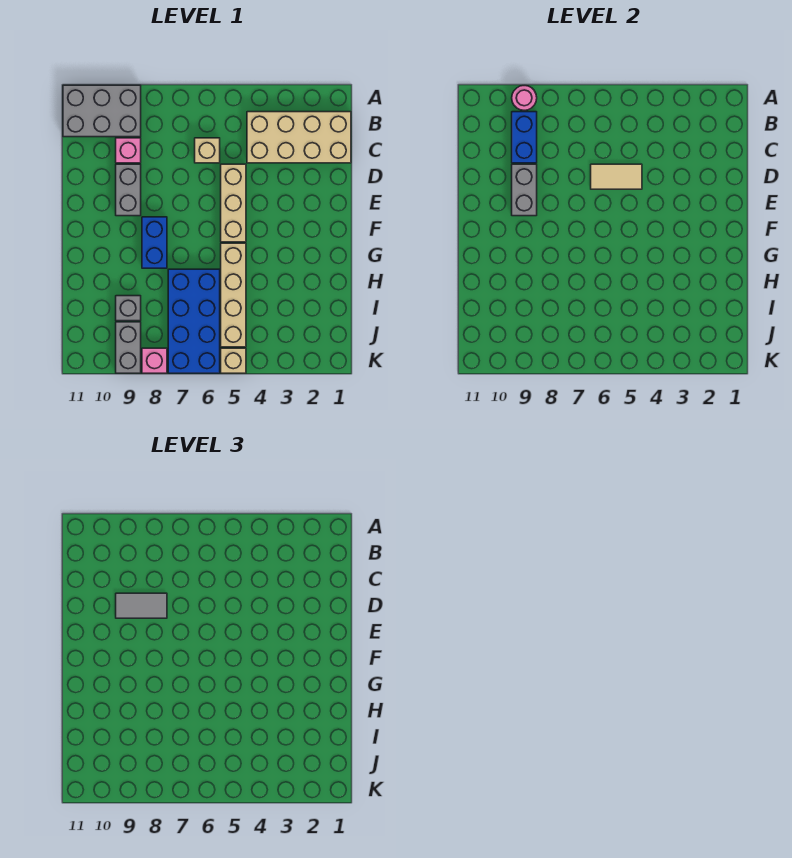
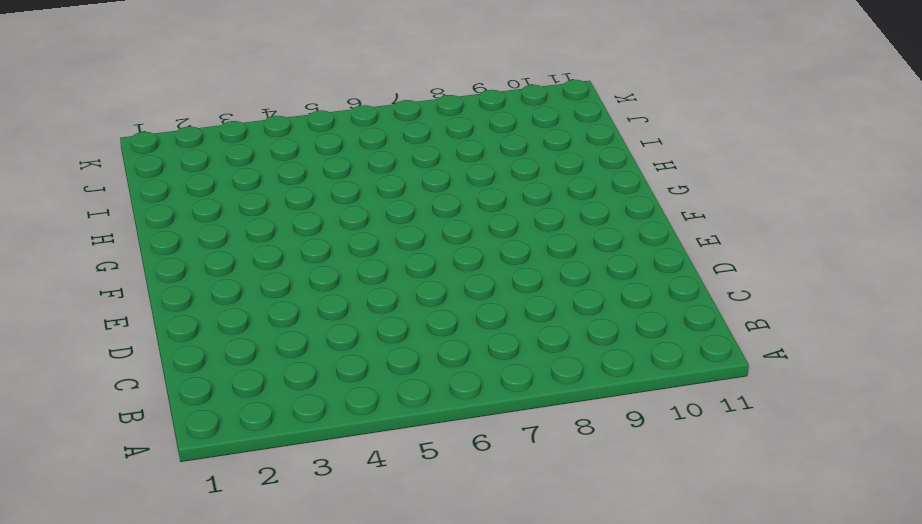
none -> grey 2x3 brick [63,85,141,137]
none -> tan 2x4 brick [247,112,351,163]
none -> tan 1x1 brick [195,138,220,163]

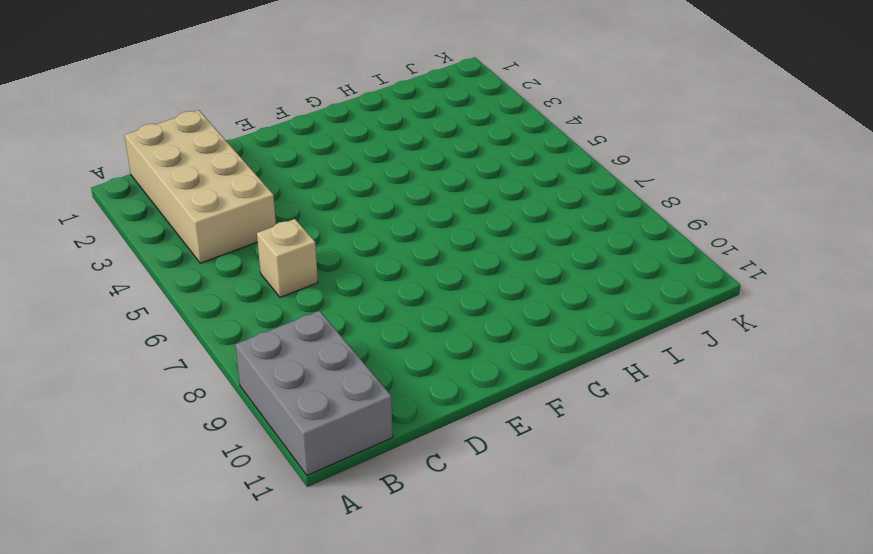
none -> pink 1x1 brick [116,138,141,163]
none -> tan 1x3 brick [221,164,246,242]
none -> grey 1x2 brick [116,164,141,216]

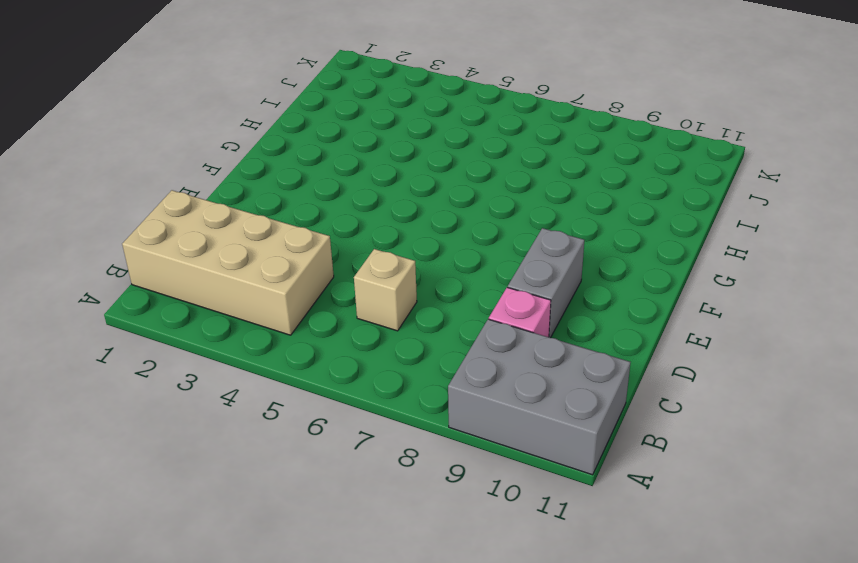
none -> tan 1x3 brick [221,164,246,242]
none -> blue 1x2 brick [142,217,167,268]
none -> tan 1x4 brick [221,243,246,347]

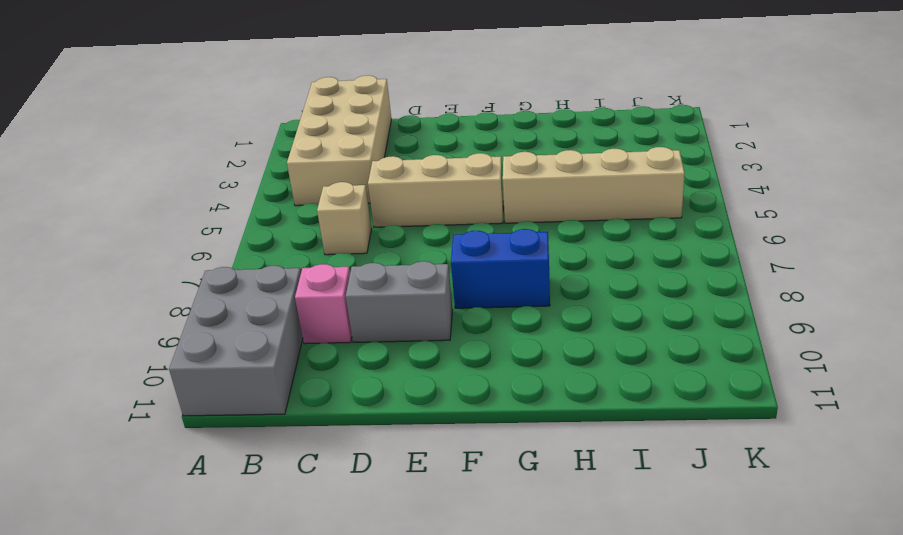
none -> blue 2x4 brick [168,269,220,373]
none -> grey 1x1 brick [116,296,141,321]
none -> grey 1x2 brick [116,322,141,373]

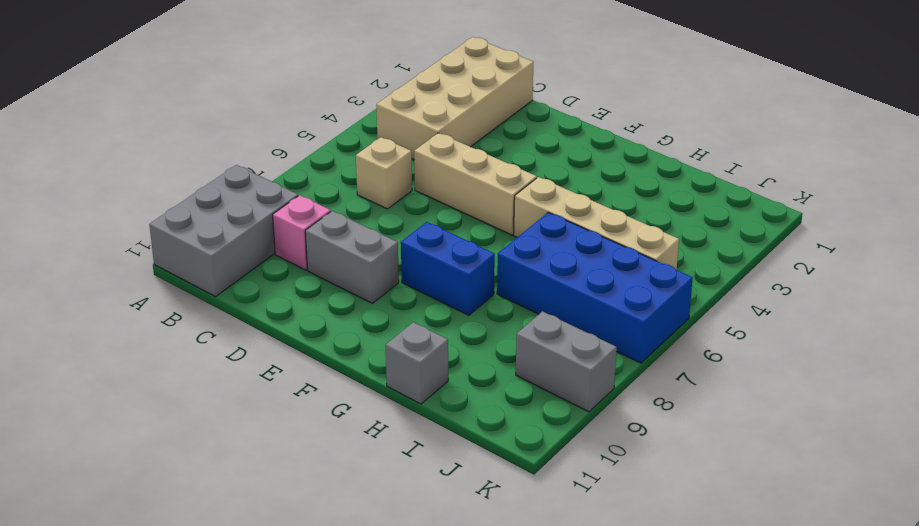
grey 1x1 brick [386,322,448,404] -> grey 1x1 brick moved to [116,296,141,321]
none -> tan 1x1 brick [221,348,246,373]
none -> pink 1x1 brick [142,348,167,373]
none -> pink 1x1 round brick [512,86,537,110]

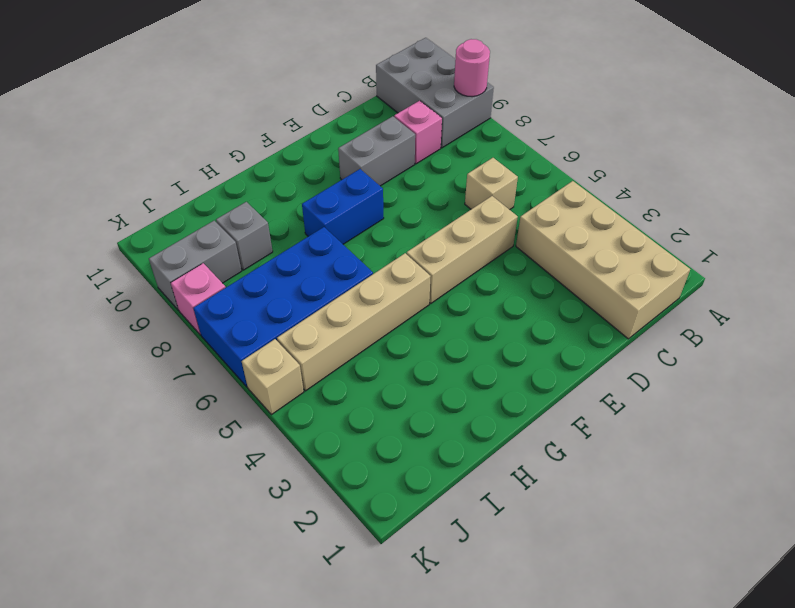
none -> blue 1x2 brick [512,112,537,163]
none -> tan 1x2 tile [591,164,642,189]
none -> grey 1x2 brick [512,164,537,216]

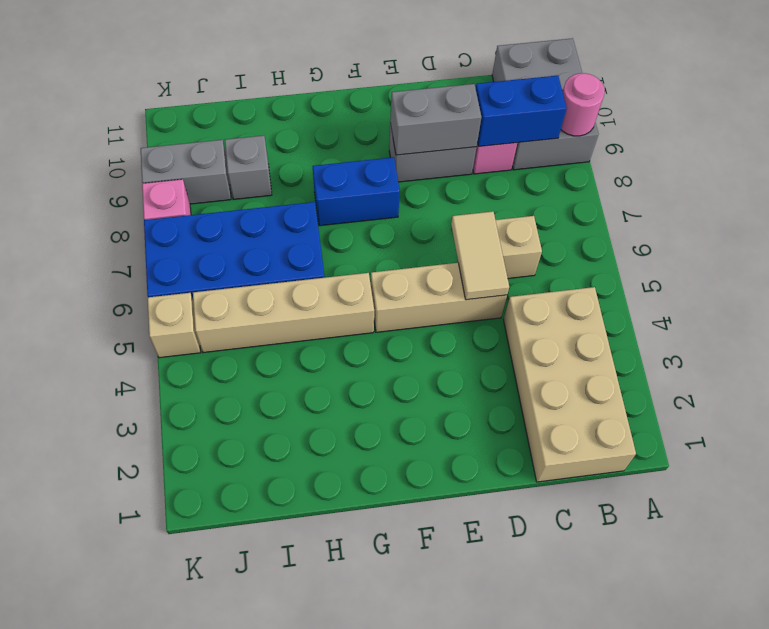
none -> grey 1x2 tile [116,593,167,618]

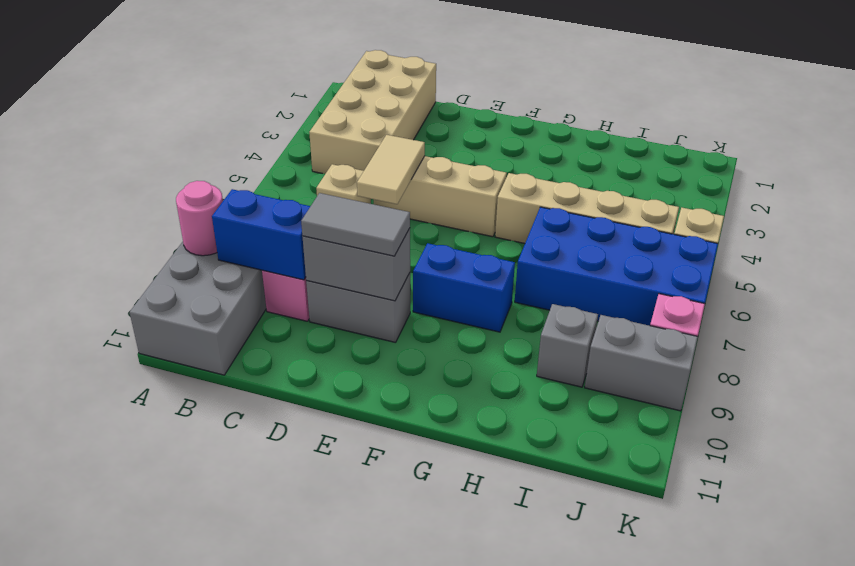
grey 1x2 tile [301,193,410,256] -> grey 1x2 tile turned to [116,593,167,618]

